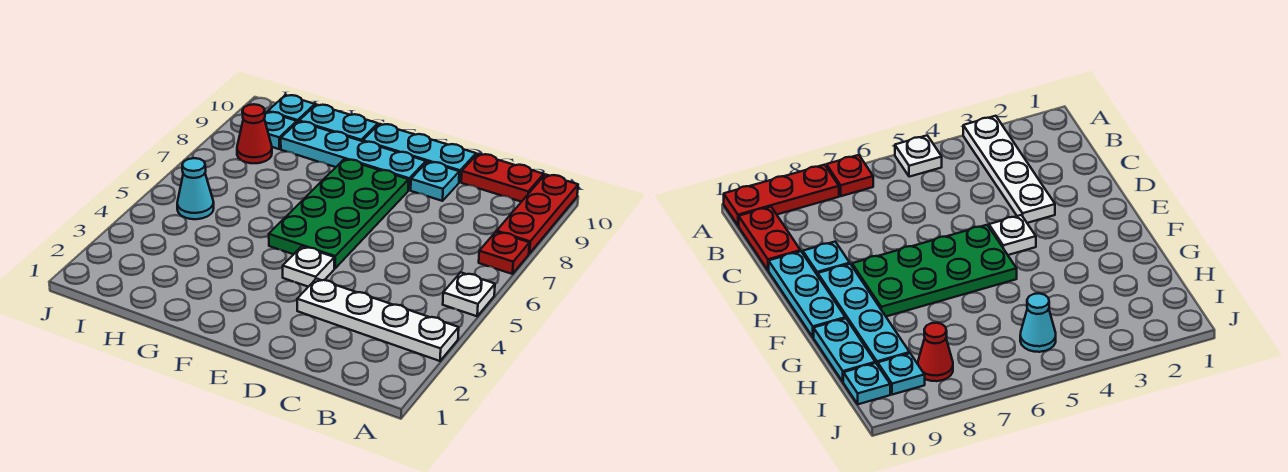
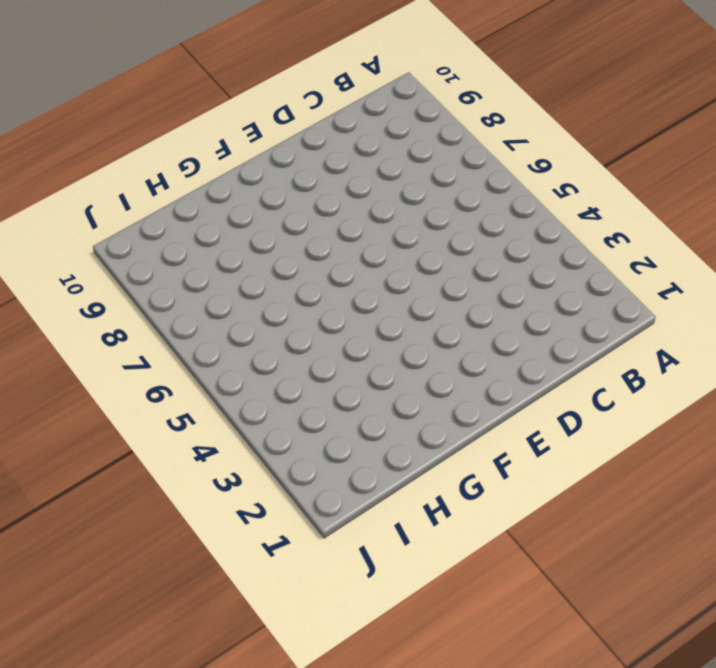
none -> white 1x4 plate [297,279,459,361]
none -> white 1x1 plate [443,272,495,316]
none -> red 1x1 plate [479,232,530,274]

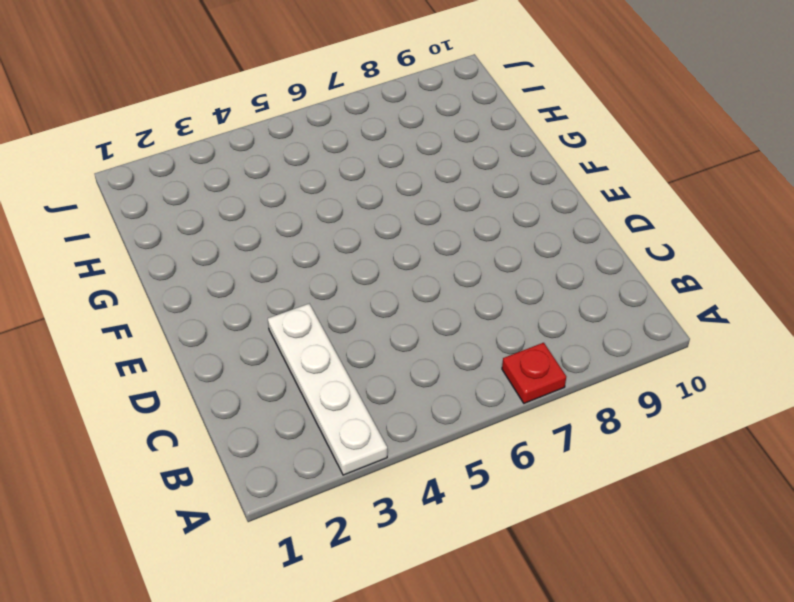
none -> white 1x1 plate [443,272,495,316]
none -> red 1x3 plate [497,174,578,254]
none -> red 1x2 plate [461,154,544,202]

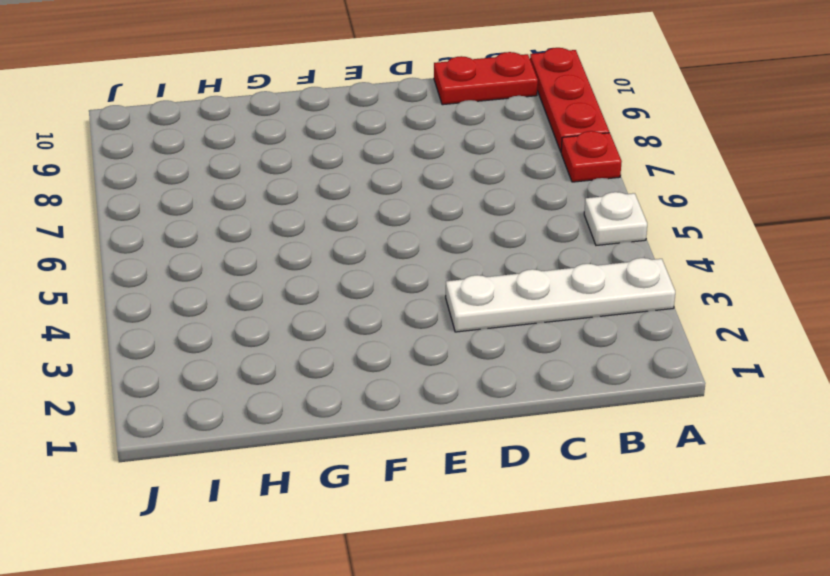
none -> cyan 1x1 plate [411,162,459,201]
none -> cyan 1x3 plate [363,124,476,182]
none -> white 1x1 plate [283,246,334,287]

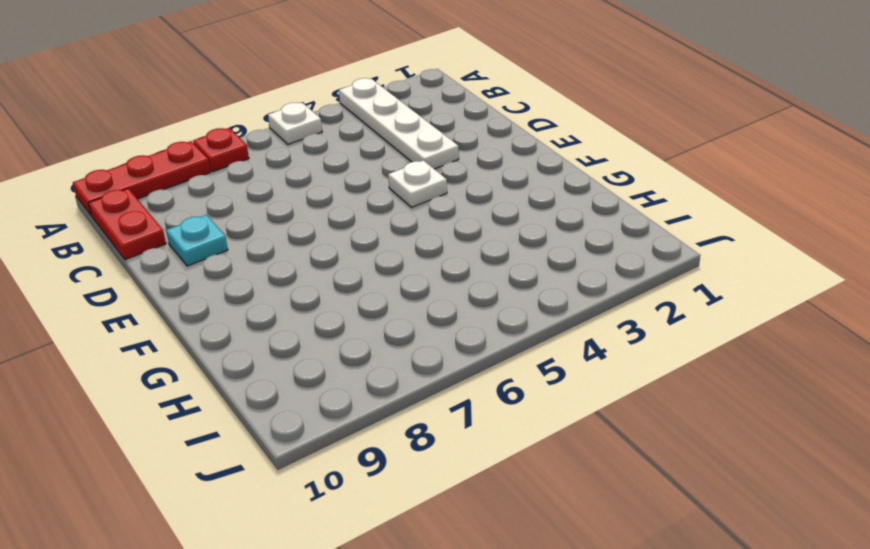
none -> cyan 1x3 plate [363,124,476,182]
none -> green 2x4 plate [269,159,409,268]
none -> cyan 1x4 plate [281,122,426,190]

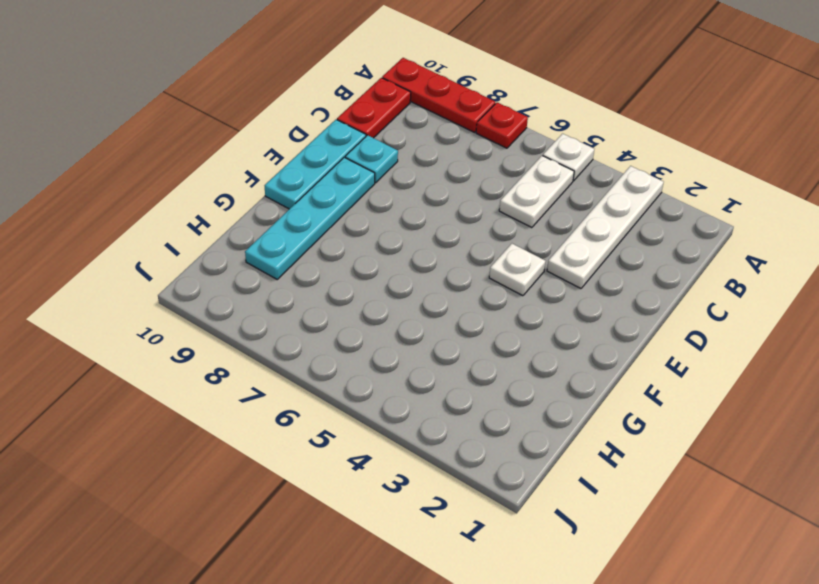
white 1x2 plate [499,156,574,228] -> none
none -> green 2x4 plate [269,159,409,268]
none -> cyan 1x2 plate [299,105,378,141]
none -> cyan 1x1 cone [177,158,214,219]

